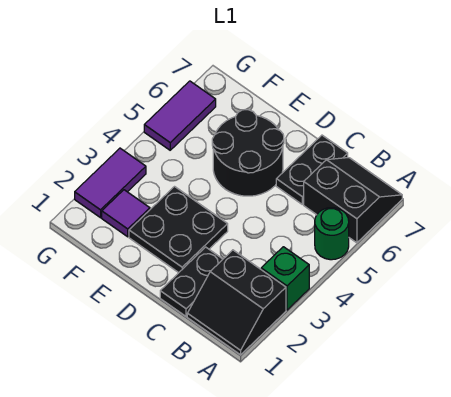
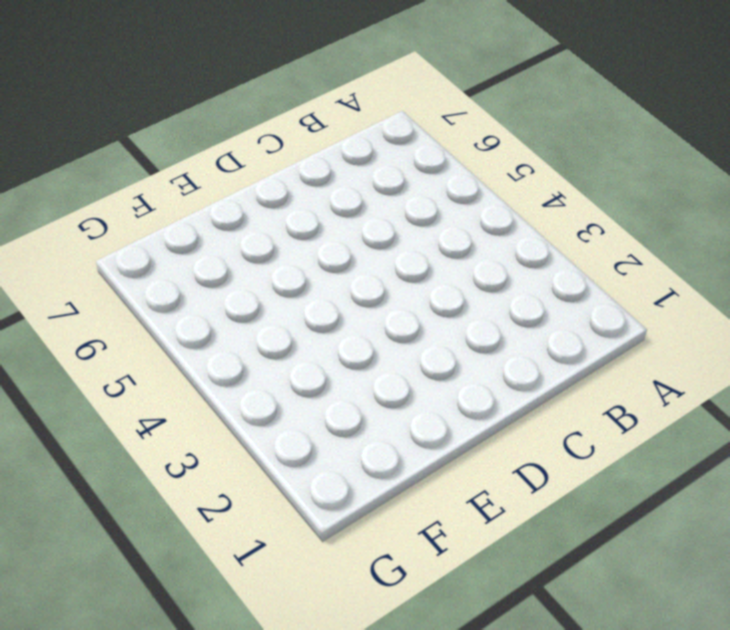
none -> black 2x2 slope [187,250,286,355]
none -> green 1x1 brick [261,247,309,310]

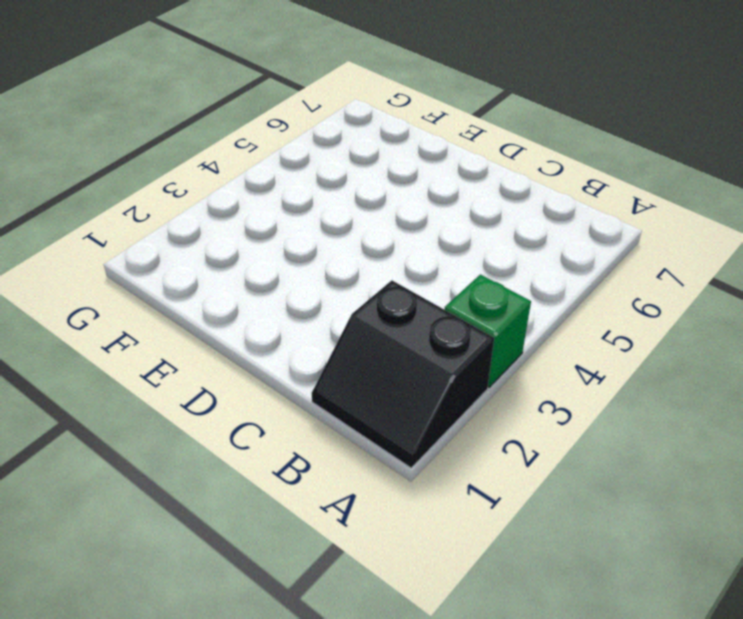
none -> green 1x1 round brick [315,208,349,260]
none -> black 2x2 slope [304,158,402,243]

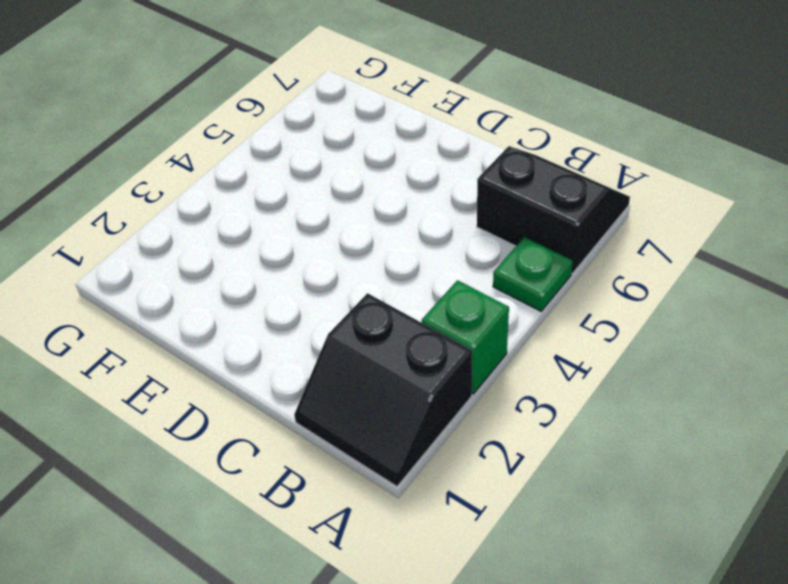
green 1x1 plate [493,237,573,311] -> green 1x1 round brick [315,208,349,260]
none -> black 1x2 plate [160,247,223,316]
none -> black 1x2 plate [276,135,348,204]

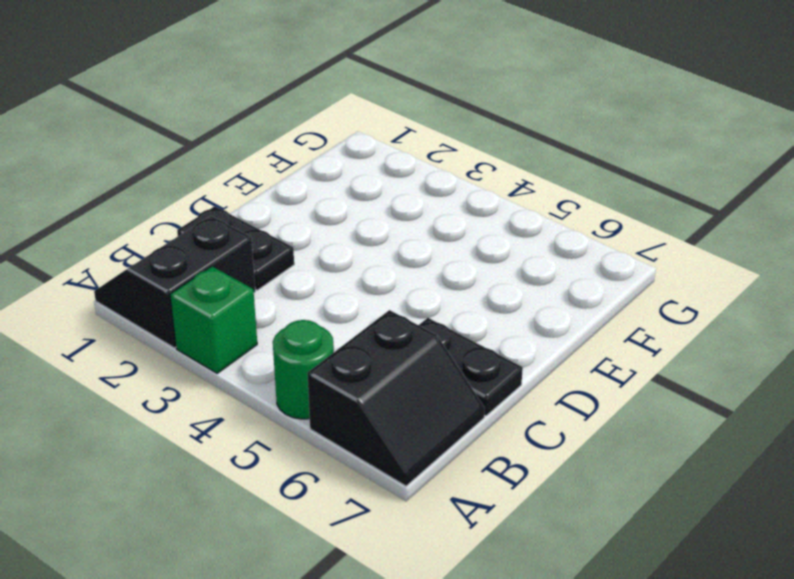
none -> black 2x2 plate [129,187,228,273]
none -> black 2x2 round brick [212,110,284,196]

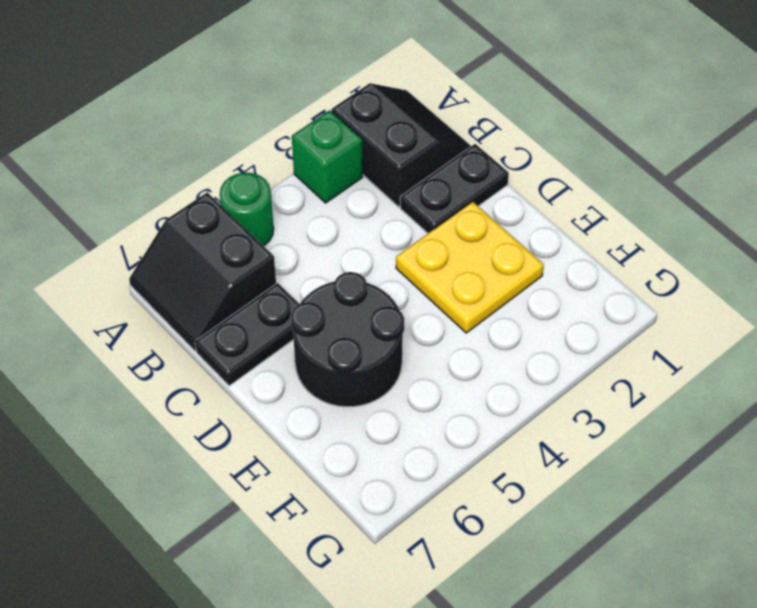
yellow 2x2 plate [396,202,544,333] -> black 2x2 plate [129,187,228,273]
none -> purple 1x1 tile [102,190,150,237]
none -> purple 1x2 tile [75,148,146,218]

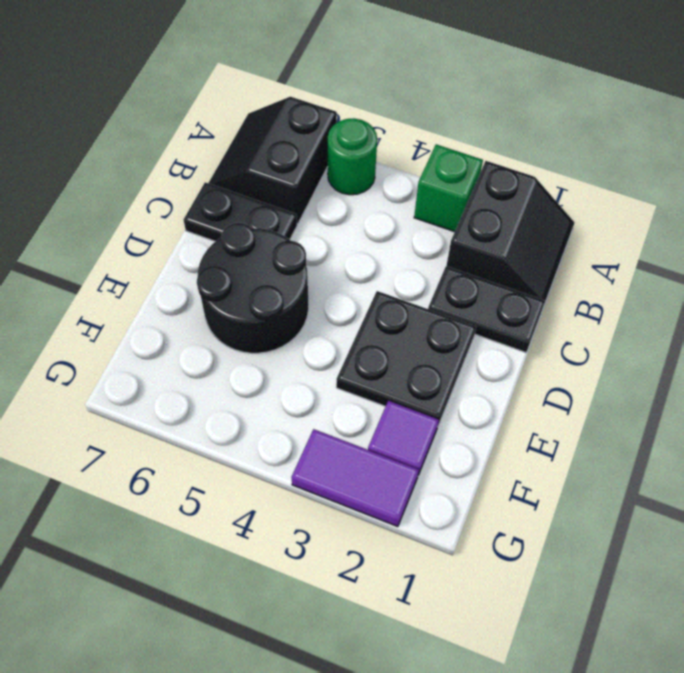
none -> purple 1x2 tile [144,81,216,150]

